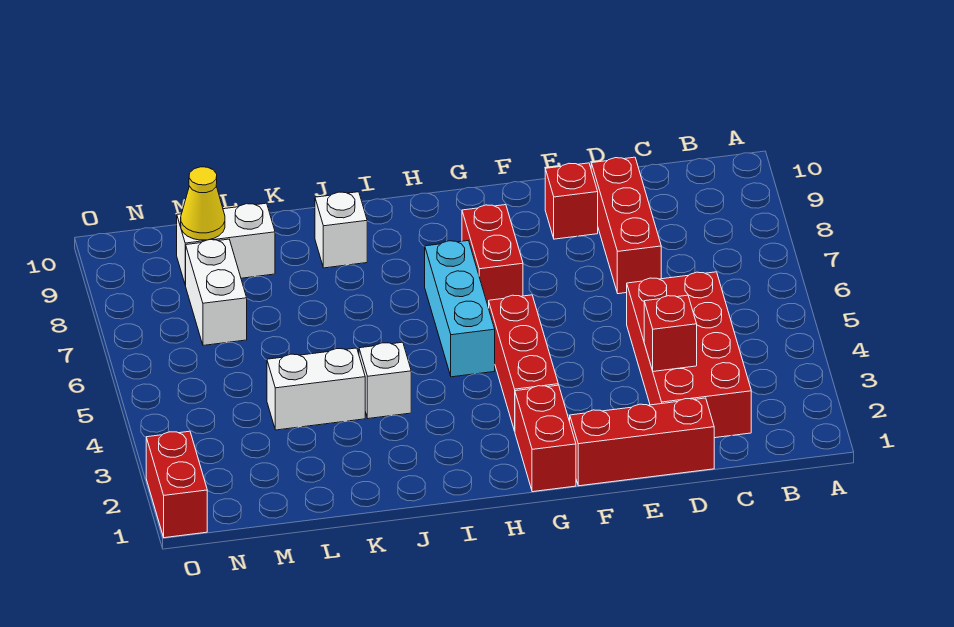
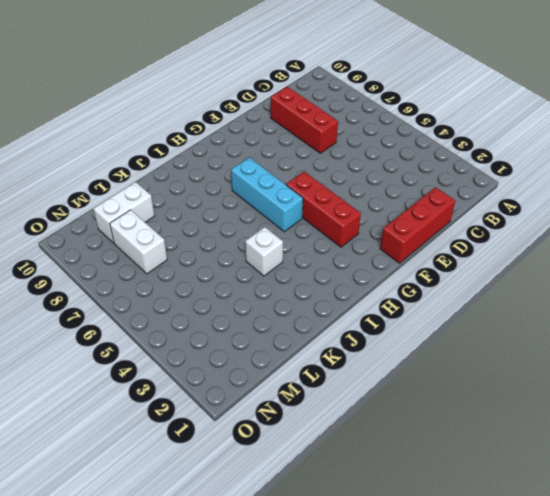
none -> red 2x4 brick [627,272,751,438]
none -> red 1x1 brick [545,163,598,239]
none -> red 1x2 brick [515,385,576,492]

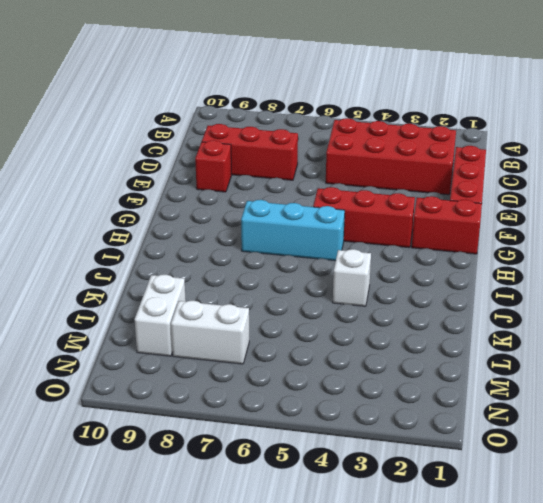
none -> red 1x2 brick [462,205,523,308]
none -> white 1x1 brick [315,192,367,268]
none -> white 1x2 brick [267,348,365,430]

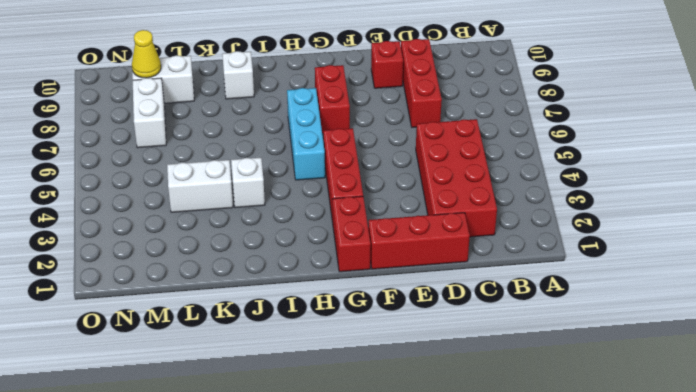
none -> red 1x2 brick [146,431,207,538]
none -> red 1x1 brick [644,295,697,371]

